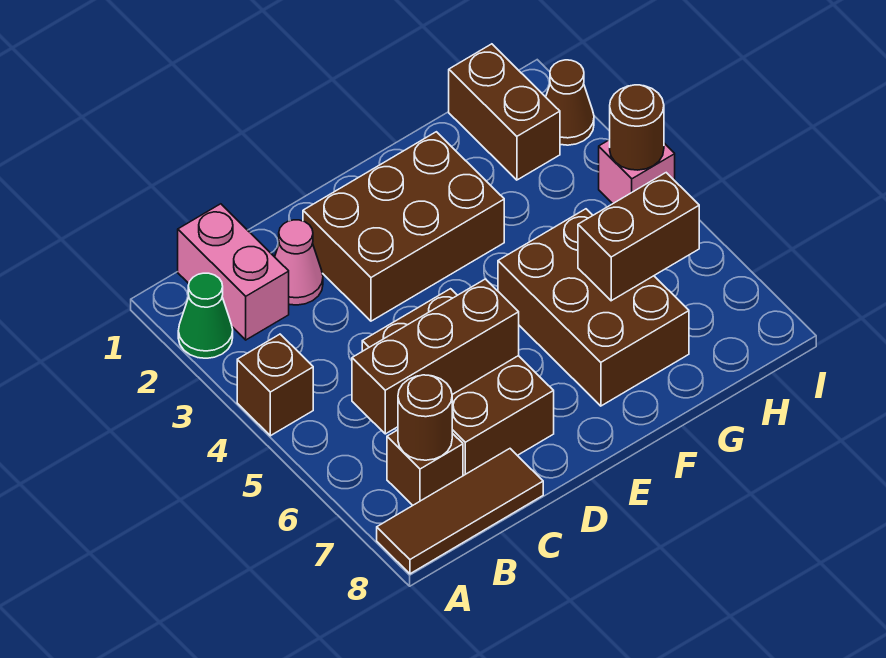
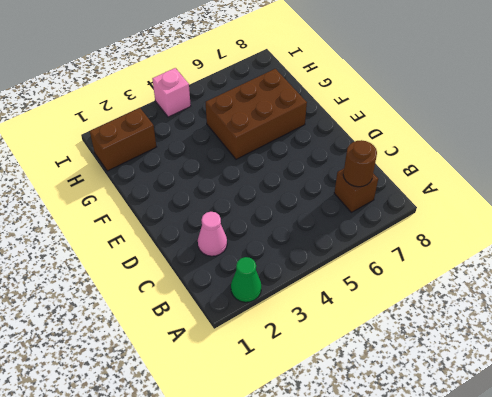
none -> brown 1x1 brick [237,334,313,436]
none -> brown 1x3 tile [377,449,543,574]
none -> pink 1x2 brick [178,204,289,340]

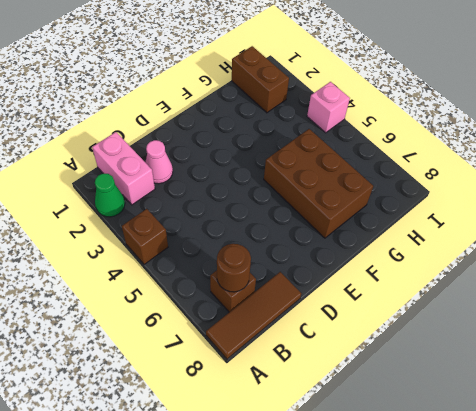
none -> brown 2x3 brick [362,289,554,476]
none -> brown 2x3 brick [303,132,504,321]
none -> brown 1x1 cone [546,60,594,145]

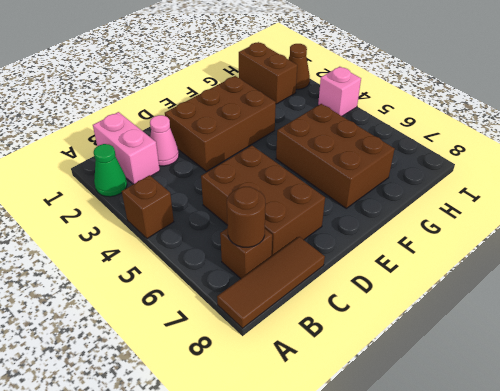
none -> brown 1x3 brick [352,279,519,434]
none -> brown 1x2 brick [578,173,699,301]
none -> brown 1x1 round brick [610,85,664,170]

